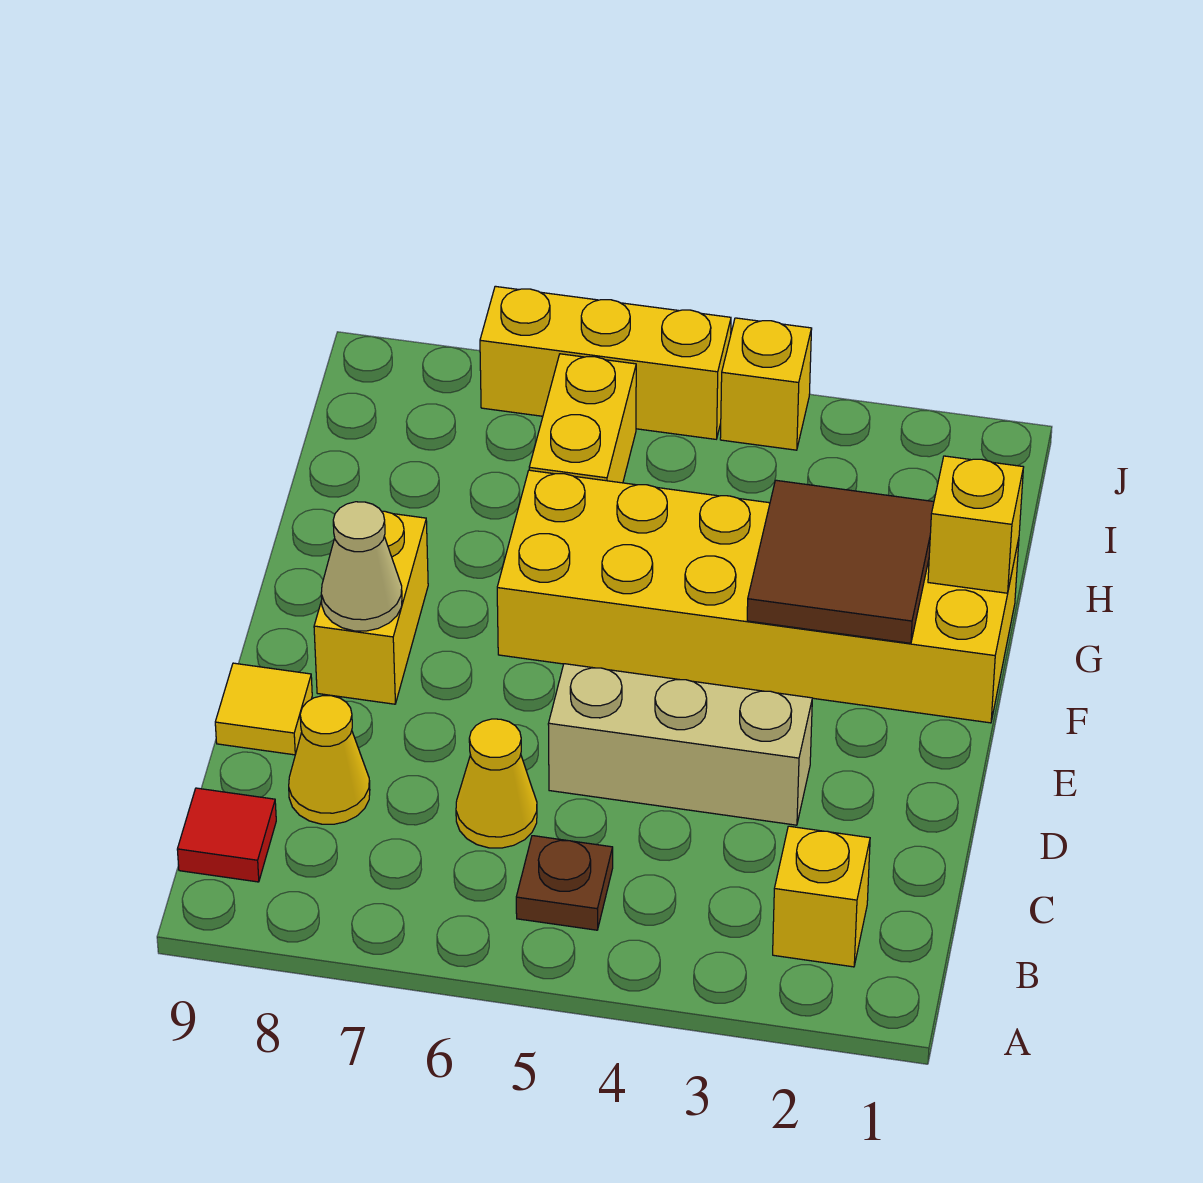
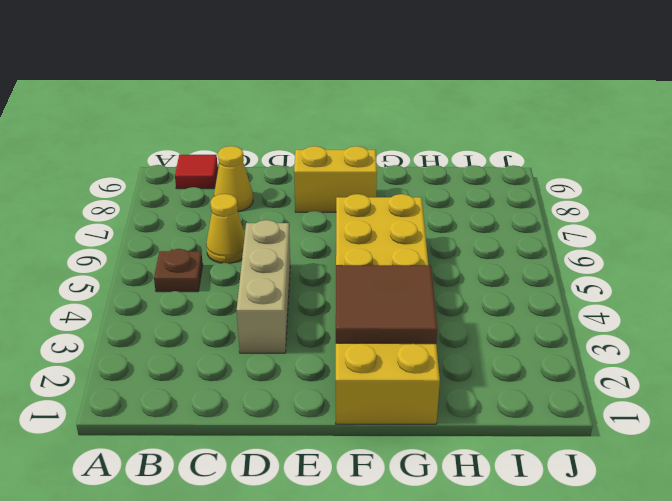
none -> yellow 1x1 brick [773,826,870,967]
none -> yellow 1x1 tile [215,663,312,755]
none -> yellow 1x2 brick [529,354,636,483]

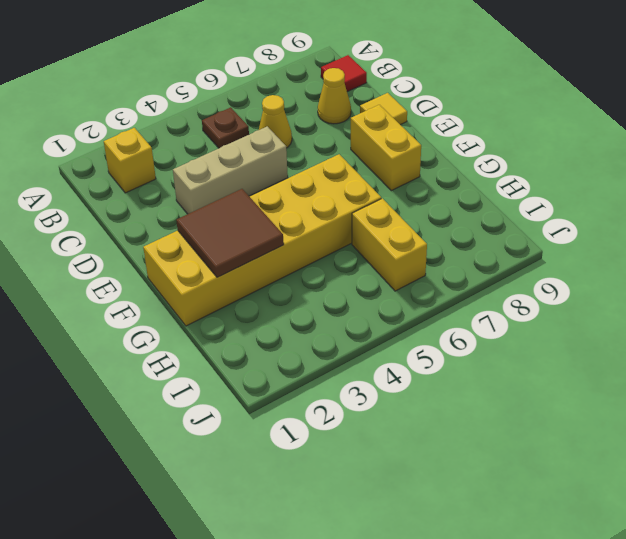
none -> yellow 1x1 brick [720,318,812,450]
none -> yellow 1x3 brick [480,286,731,439]
none -> tan 1x1 cone [321,502,402,631]

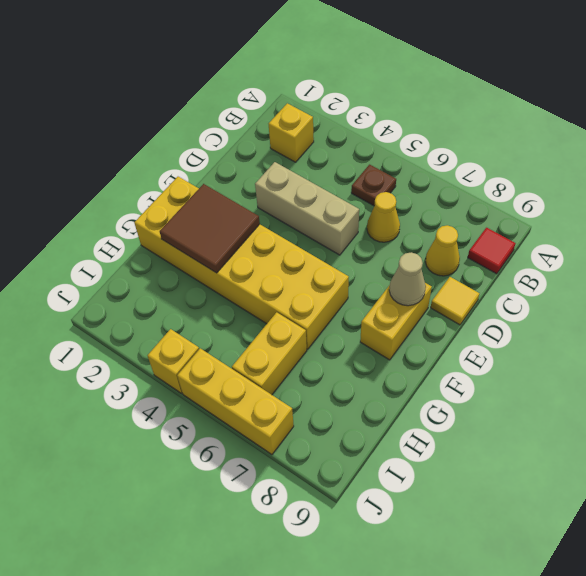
none -> yellow 1x1 brick [928,456,1024,593]

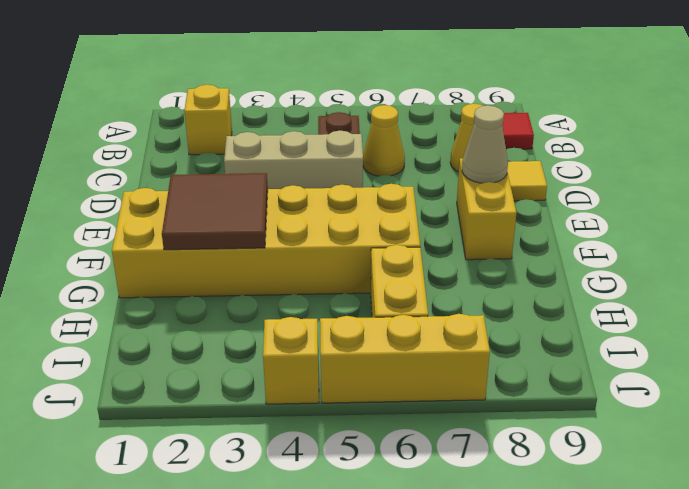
none -> yellow 1x1 brick [928,456,1024,593]

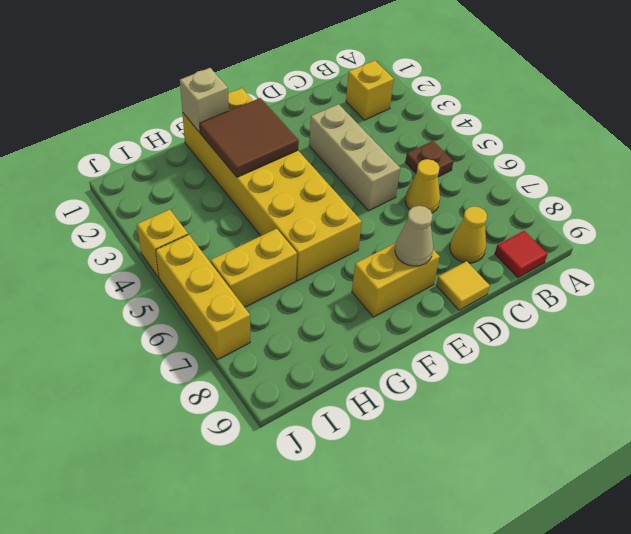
tan 1x1 brick [180,68,229,132] -> yellow 1x1 brick [928,456,1024,593]

